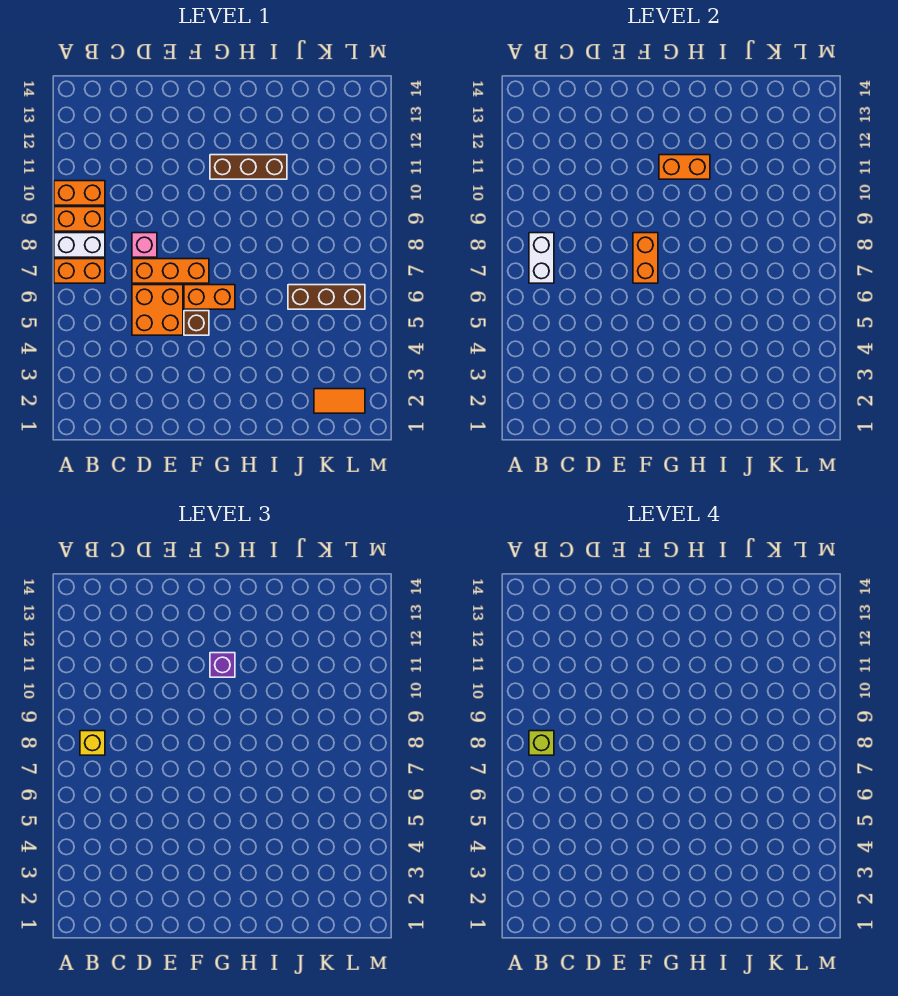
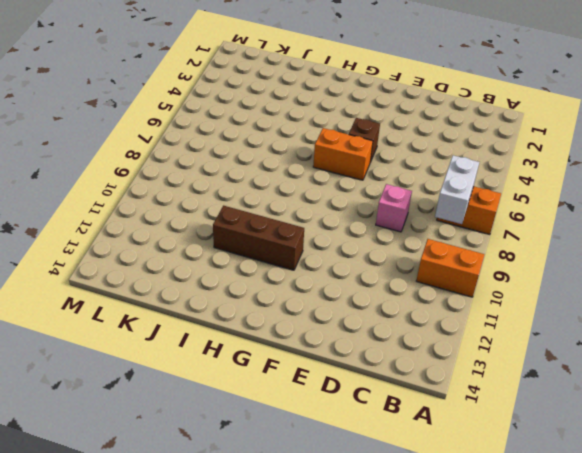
none -> white 1x2 brick [54,233,105,257]
none -> orange 1x2 brick [54,207,105,231]
none -> orange 2x2 brick [132,285,183,335]

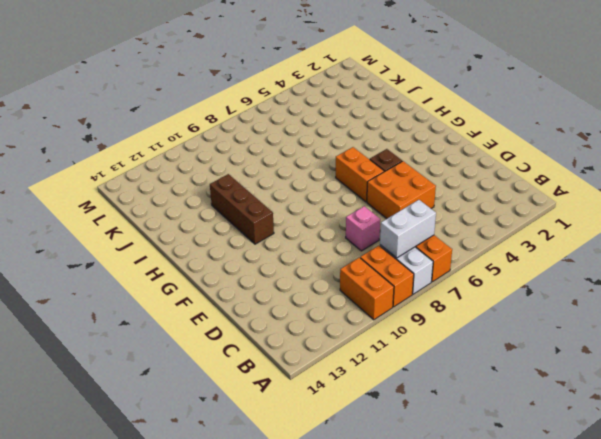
none -> orange 1x3 brick [132,259,209,283]
none -> brown 1x3 brick [288,285,365,309]
none -> orange 1x2 tile [314,389,365,413]

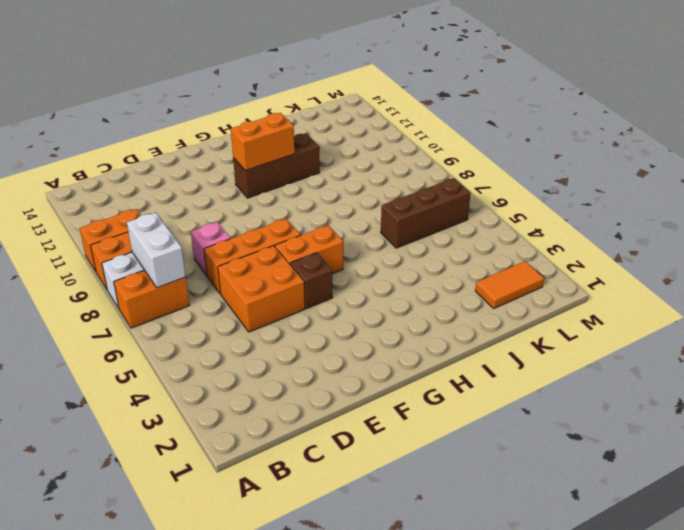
none -> orange 1x2 brick [633,233,658,283]
none -> yellow 1x1 brick [80,731,105,755]
none -> purple 1x1 brick [210,653,235,677]

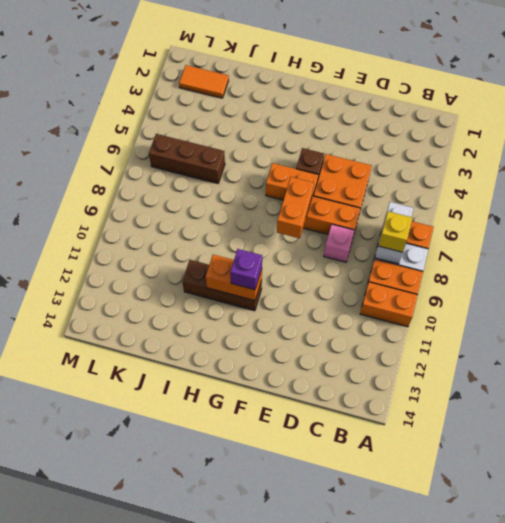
none -> lime 1x1 brick [529,731,554,755]

